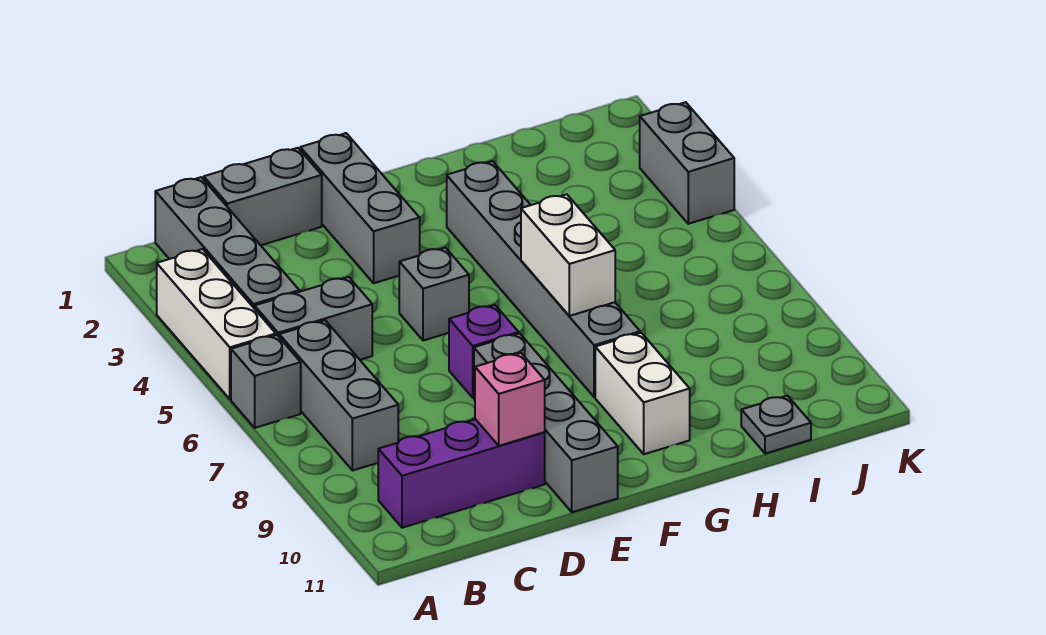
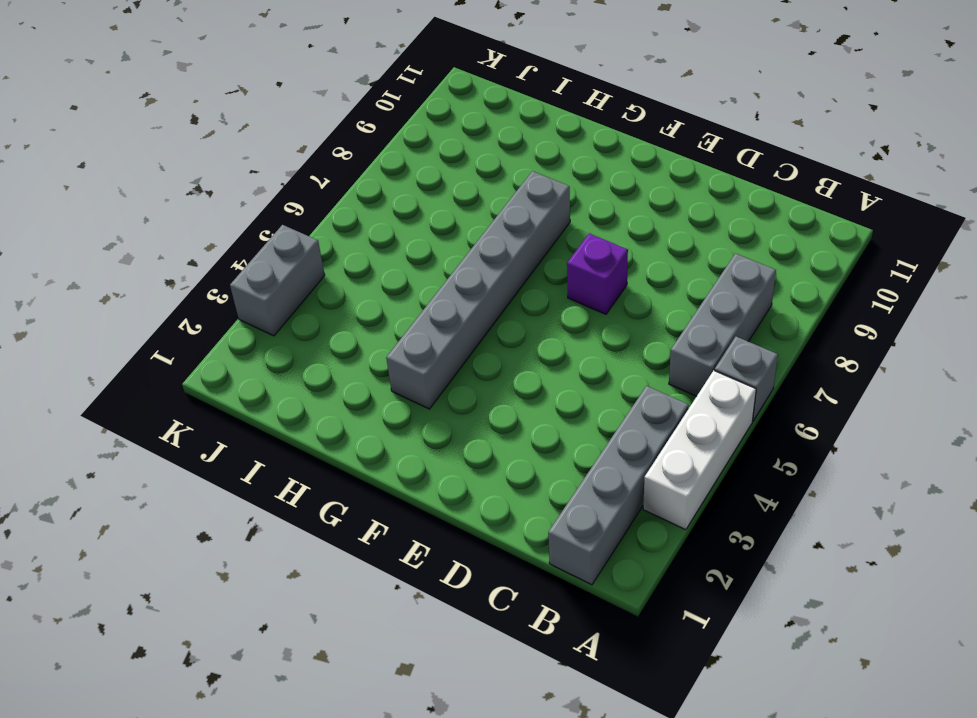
none -> grey 1x2 brick [255,277,372,360]
none -> purple 1x3 brick [378,419,545,528]
none -> grey 1x2 brick [204,148,322,245]

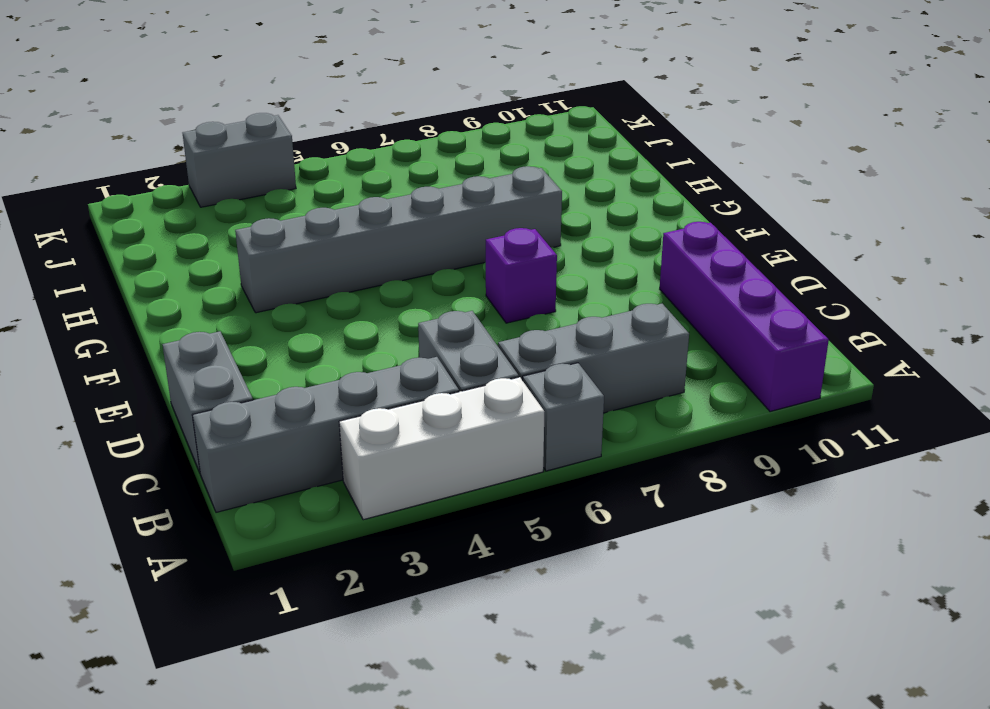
purple 1x4 brick [660,222,829,412] -> purple 1x3 brick [378,419,545,528]
none -> grey 1x3 brick [300,133,420,283]
none -> grey 1x1 brick [399,248,469,341]
none -> grey 1x4 brick [474,333,618,512]

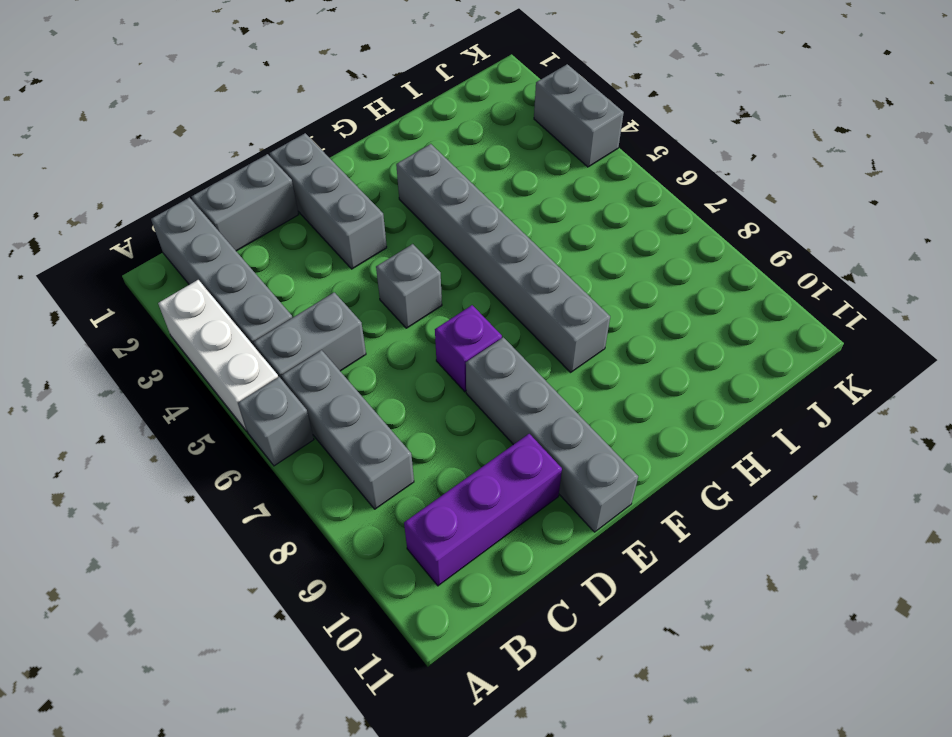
none -> white 1x2 brick [595,333,690,454]
none -> grey 1x1 plate [741,396,811,454]
none -> pink 1x1 brick [475,353,545,446]

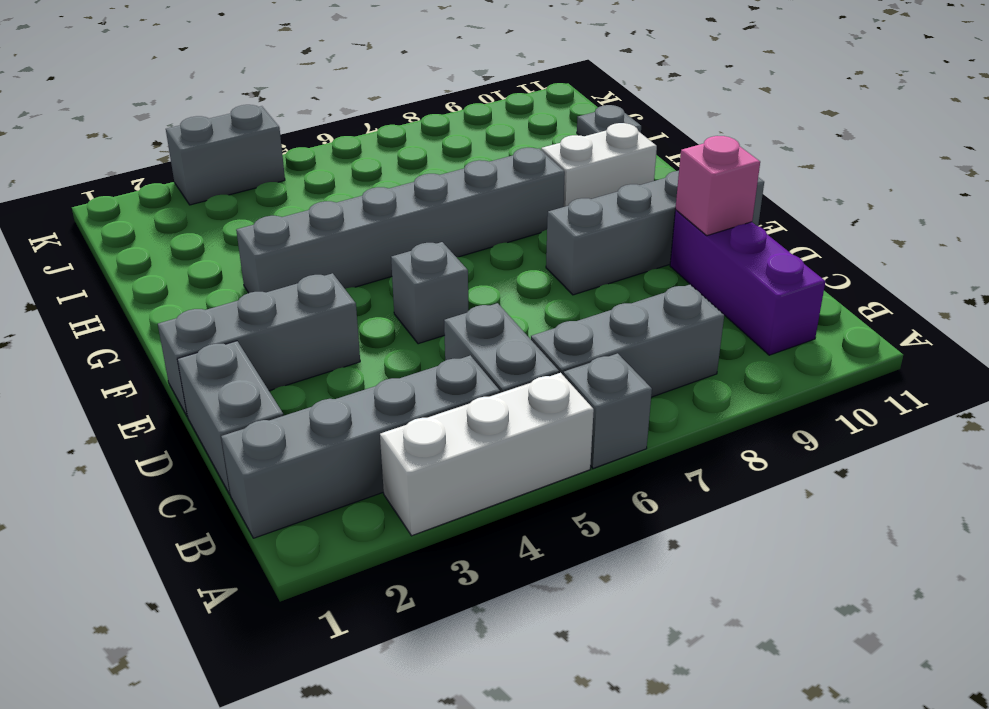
none -> purple 1x1 brick [449,305,519,398]
none -> white 1x2 brick [521,194,615,316]

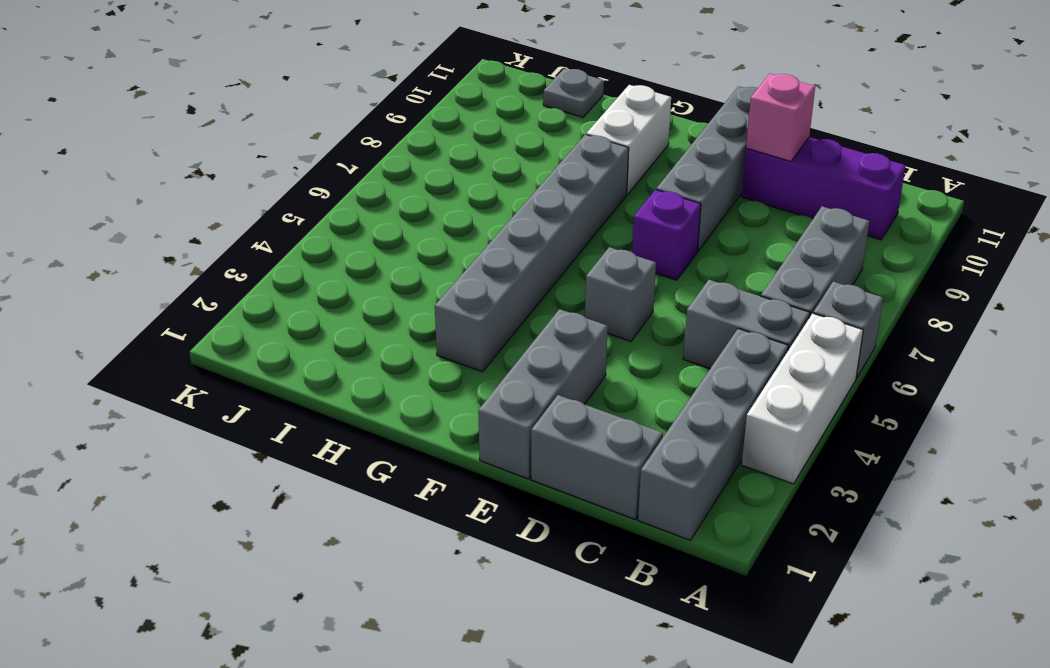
none -> grey 1x2 brick [640,102,734,224]
none -> white 1x2 brick [521,194,615,316]

